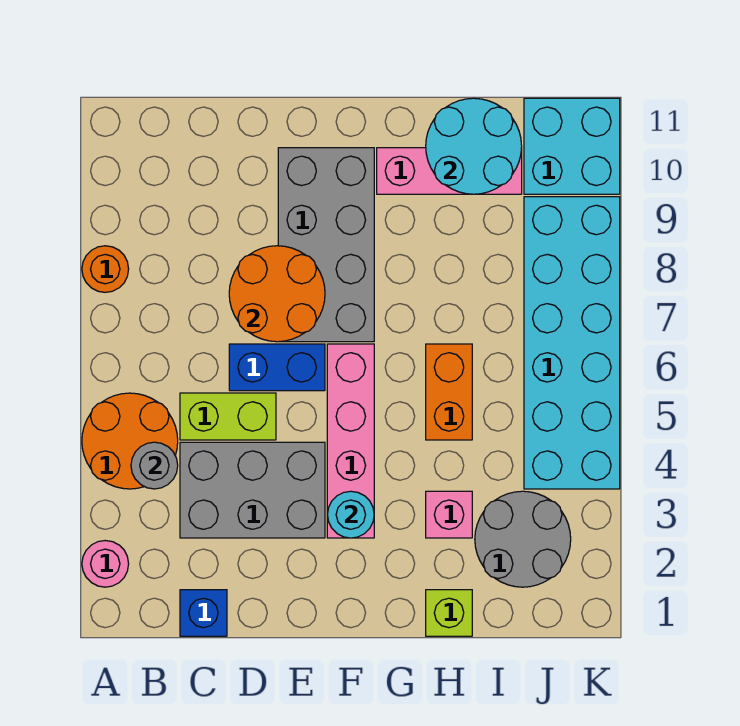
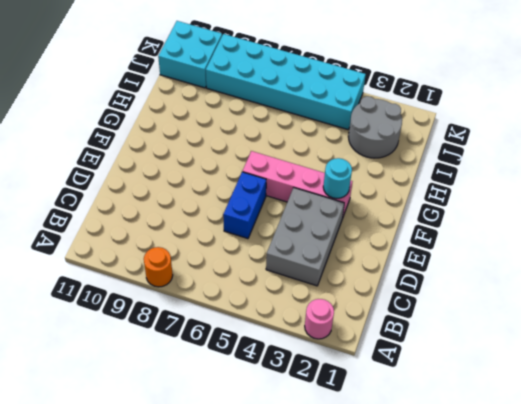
none -> orange 2x2 round brick [82,393,178,489]
none -> blue 1x1 brick [180,590,227,636]
none -> lime 1x2 brick [180,393,276,440]

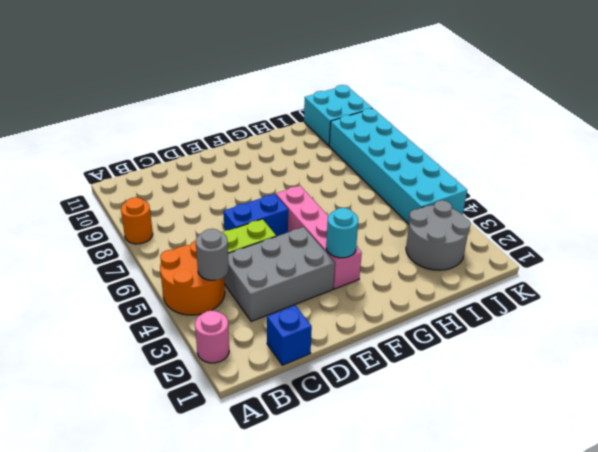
none -> grey 2x4 brick [278,148,374,342]
none -> pink 1x3 brick [377,148,522,194]
none -> lime 1x1 brick [426,590,472,636]

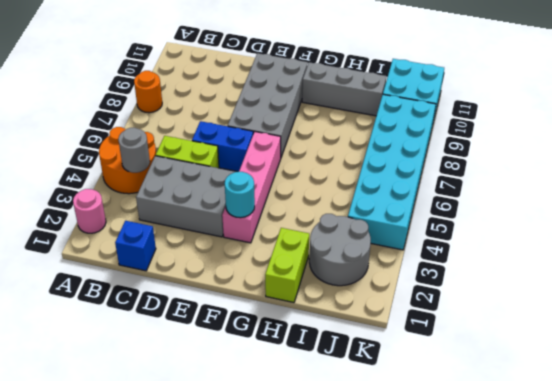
grey 1x3 brick [302,62,386,116] -> pink 1x3 brick [377,148,522,194]
lime 1x2 brick [265,228,309,303] -> lime 1x1 brick [426,590,472,636]
none -> pink 1x1 brick [426,491,472,538]
none -> orange 1x2 brick [426,344,472,440]
none -> orange 2x2 round brick [229,246,325,342]

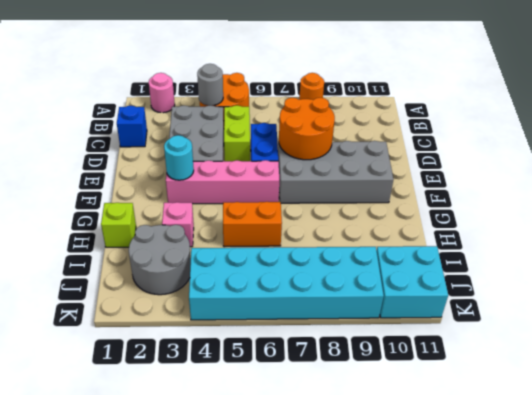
none -> pink 1x3 brick [377,148,522,194]
none -> cyan 2x2 round brick [426,98,522,194]

